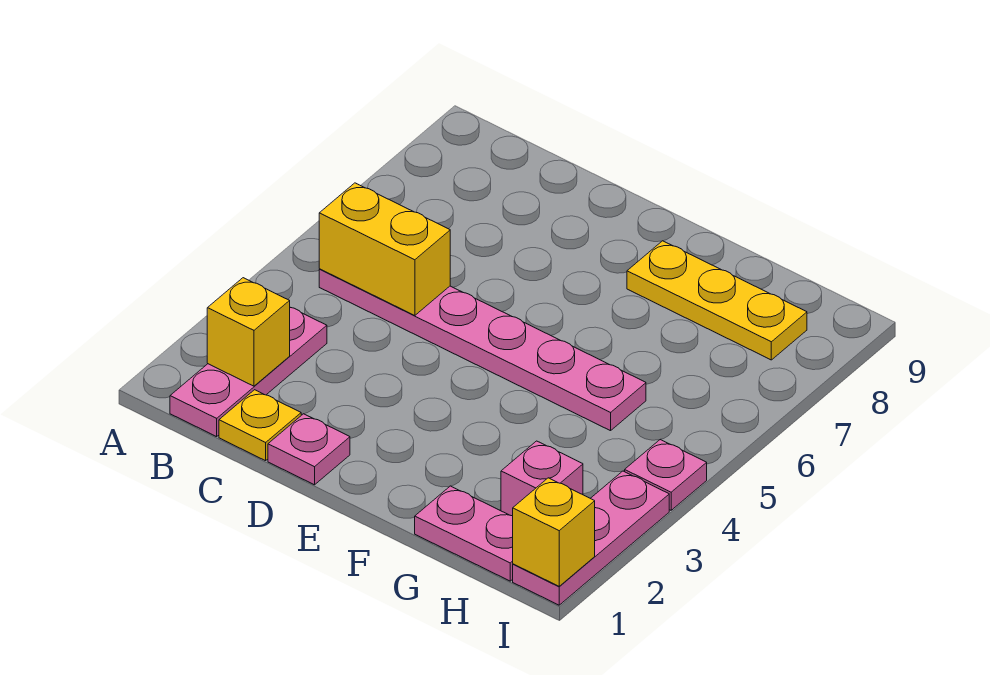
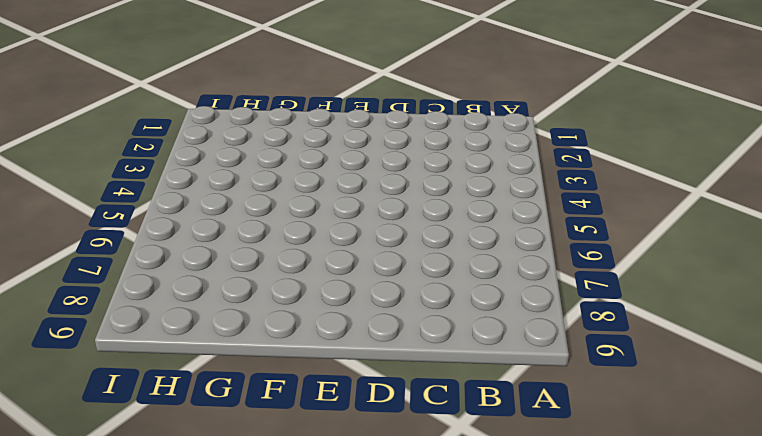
none -> pink 1x3 plate [170,308,327,437]
none -> pink 1x6 plate [319,269,646,431]
none -> yellow 1x1 plate [219,390,301,461]

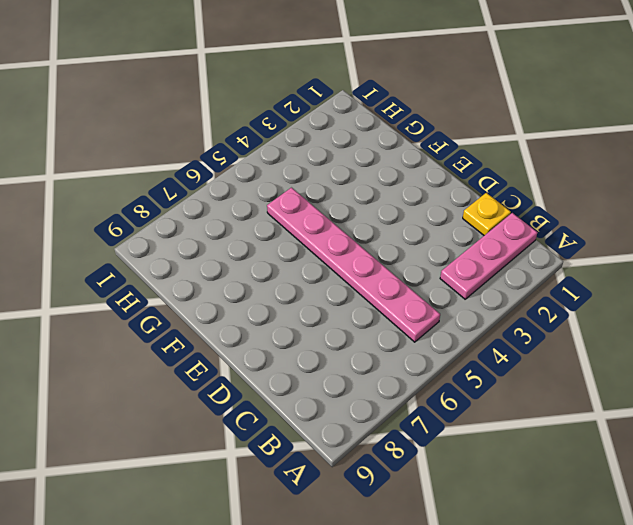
none -> pink 1x1 plate [268,414,350,485]
none -> yellow 1x3 plate [627,241,807,360]
none -> pink 1x2 plate [415,486,513,581]

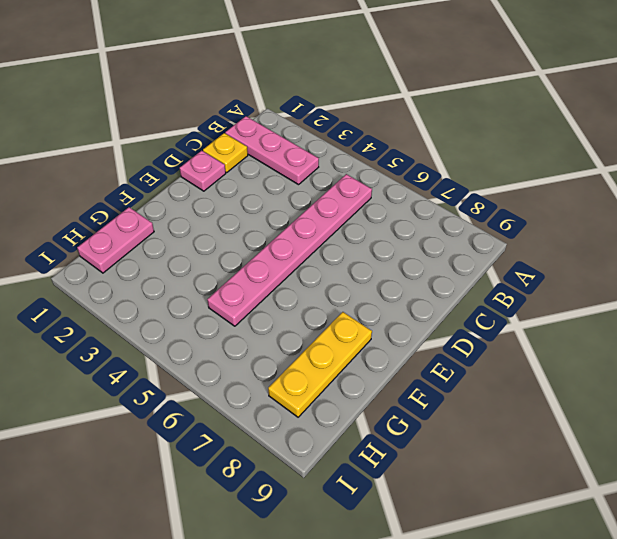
none -> pink 1x1 brick [501,441,583,516]
none -> pink 1x3 plate [513,471,669,605]
none -> pink 1x1 plate [625,439,707,510]

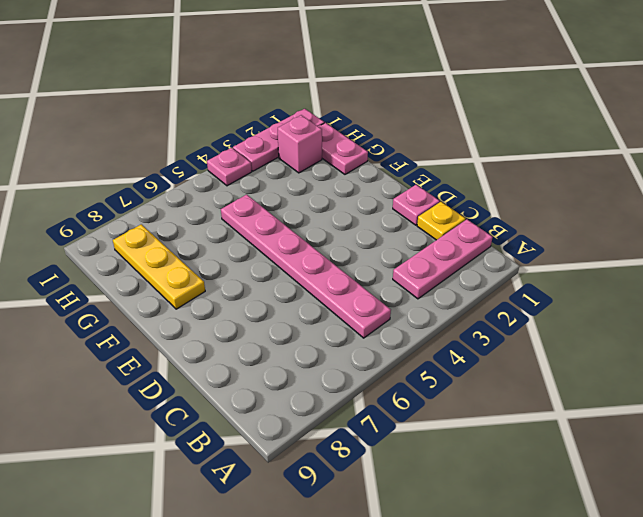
none -> yellow 1x1 brick [207,278,290,386]
none -> yellow 1x2 brick [319,183,450,316]
none -> yellow 1x1 brick [513,478,595,586]

